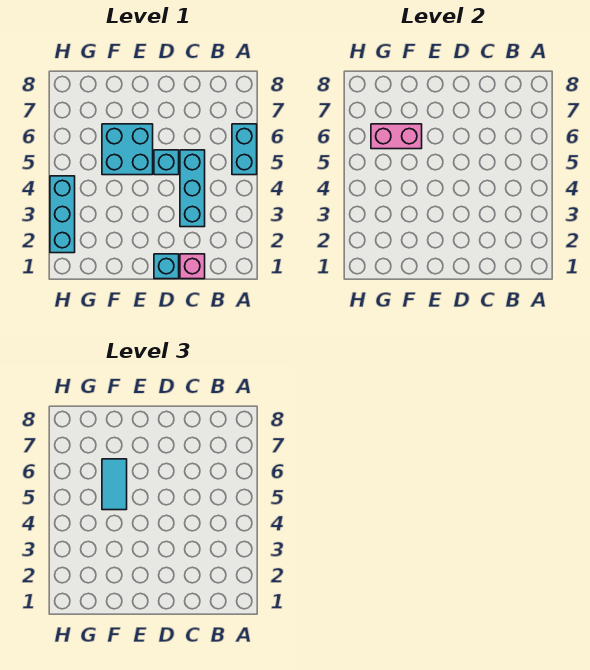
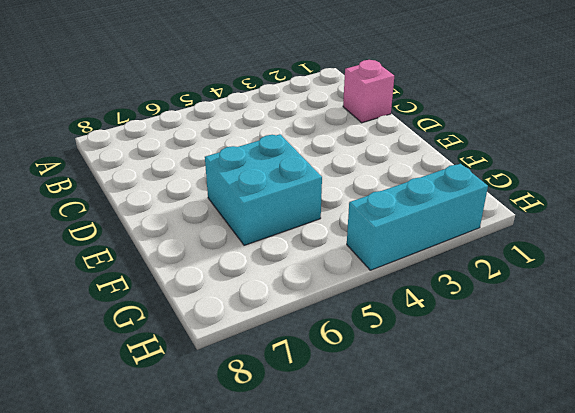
none -> cyan 1x2 brick [232,124,257,175]
none -> cyan 1x3 brick [180,150,205,227]

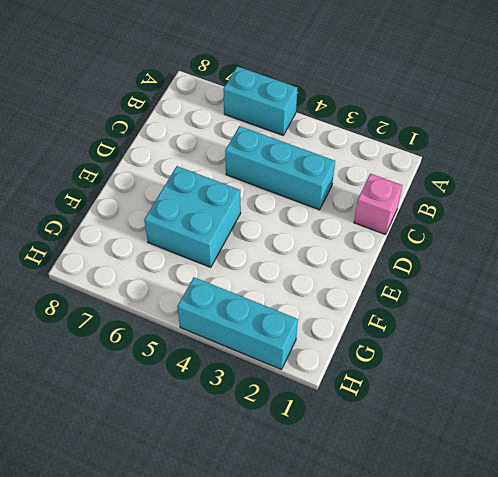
none -> cyan 1x1 brick [154,254,179,279]
none -> cyan 1x1 brick [154,150,179,175]

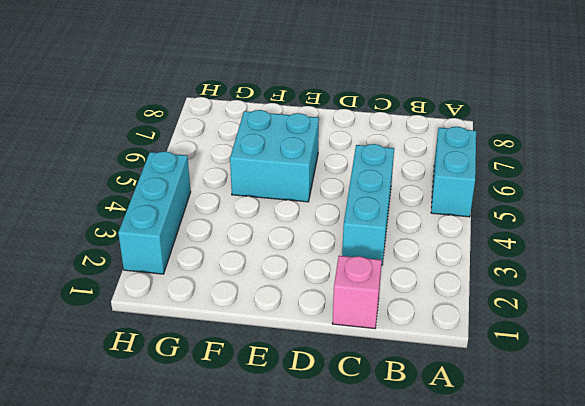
none -> cyan 1x1 brick [154,254,179,279]
none -> cyan 1x1 brick [154,150,179,175]

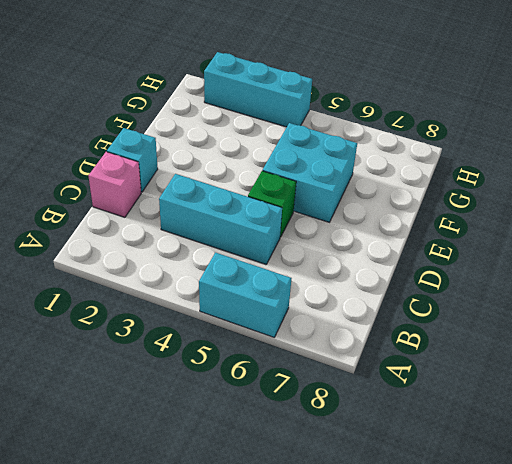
green 1x1 brick [248,171,296,237] -> cyan 1x1 brick [154,150,179,175]
none -> pink 1x2 brick [371,124,422,149]
none -> cyan 1x2 tile [102,459,127,510]

